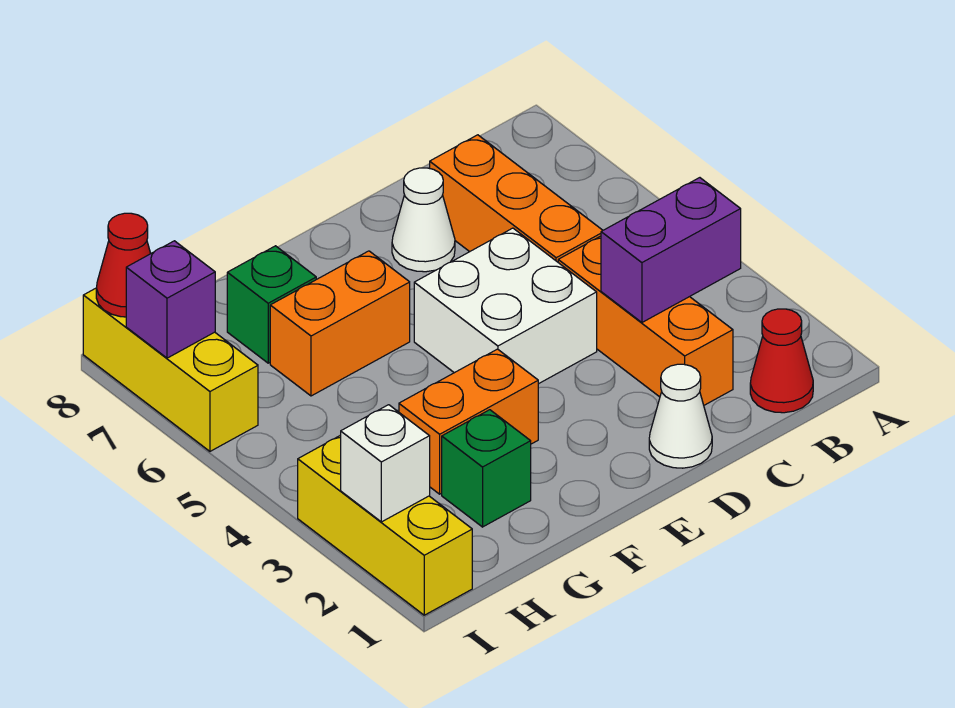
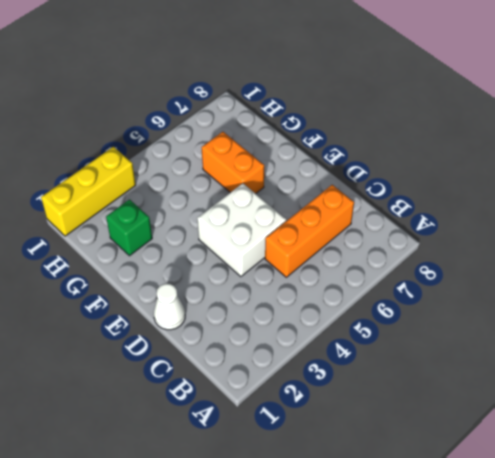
none -> red 1x1 cone [750,309,813,413]
none -> orange 1x3 brick [558,236,733,405]
none -> white 1x1 cone [392,168,455,272]

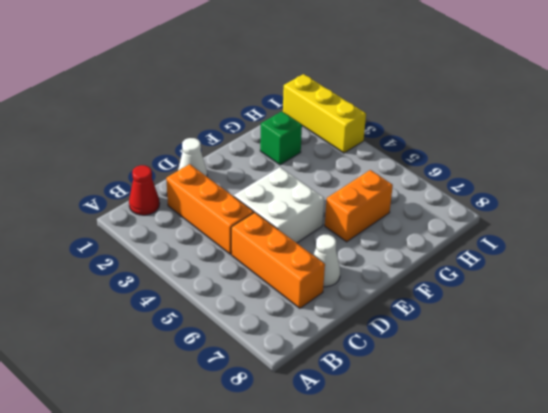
none -> orange 1x2 brick [399,349,538,494]
none -> green 1x1 brick [227,246,316,363]
none -> yellow 1x3 brick [83,288,258,451]

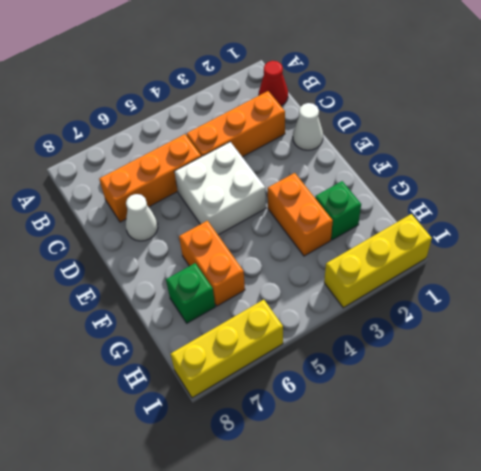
none -> purple 1x2 brick [601,178,741,322]
none -> white 1x1 brick [341,405,430,522]
none -> purple 1x1 brick [126,241,215,358]

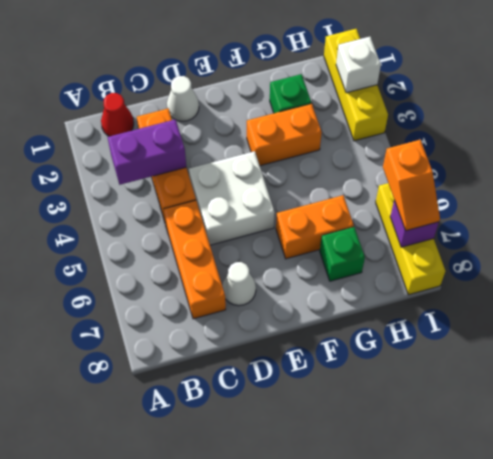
orange 1x2 slope [383,140,440,231] -> none
none -> red 1x1 cone [96,213,151,317]

